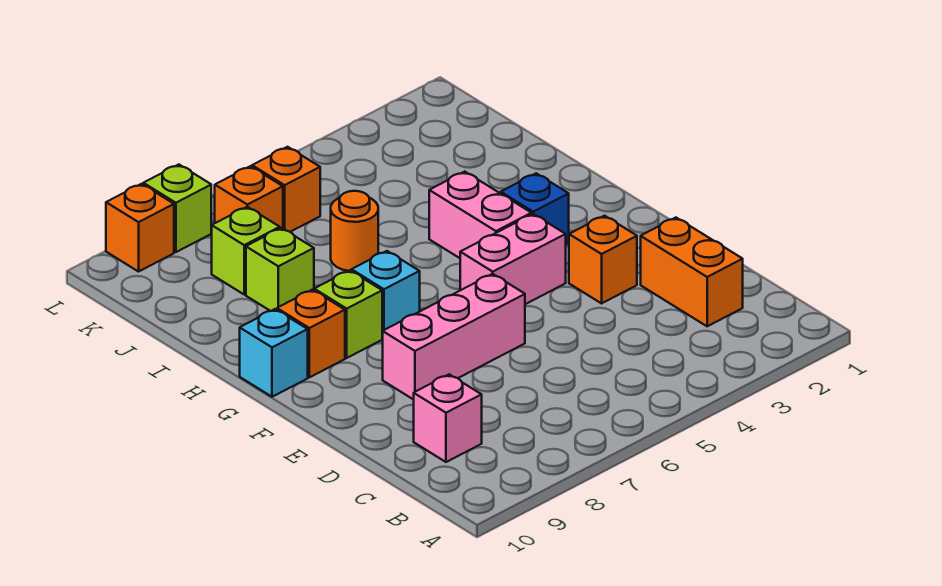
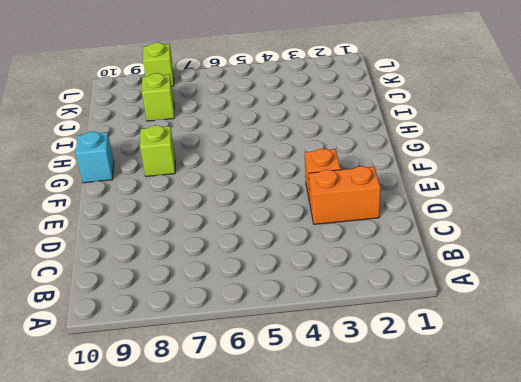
orange 1x2 brick [309,166,381,224] -> orange 1x2 brick turned to [641,218,743,326]
none -> pink 1x1 brick [414,374,482,462]
none -> pink 1x3 brick [383,274,525,400]
none -> pink 1x2 brick [460,214,566,304]

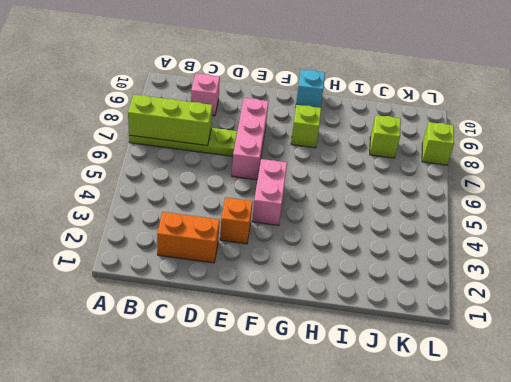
lime 1x4 plate [129,128,237,156] -> none
lime 1x3 brick [128,94,212,146] -> none
none -> blue 1x1 brick [501,173,569,244]
none -> pink 1x2 brick [429,172,531,258]
none -> cyan 1x1 brick [351,251,420,338]

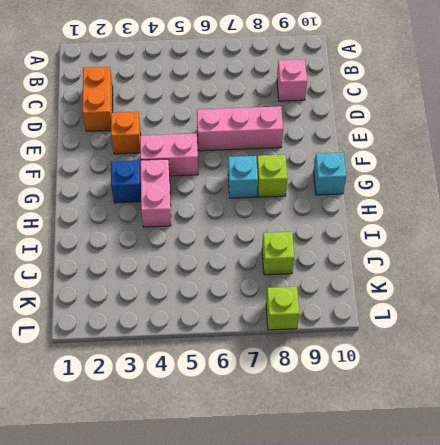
none -> orange 1x1 brick [277,290,345,377]
none -> orange 1x1 round brick [331,191,378,271]
none -> lime 1x1 brick [246,228,314,311]

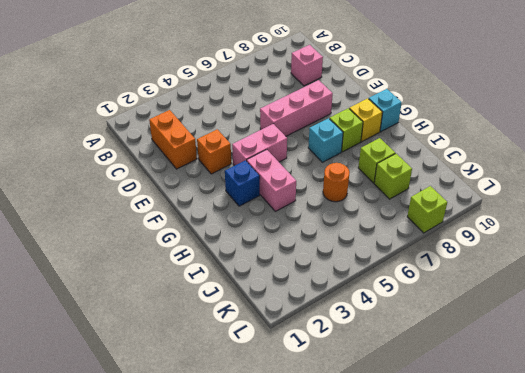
yellow 1x1 brick [349,98,383,142] -> orange 1x1 brick [277,290,345,377]
none -> orange 1x1 brick [252,147,320,232]
none -> orange 1x1 brick [215,166,283,229]
none -> orange 1x1 brick [106,184,174,272]

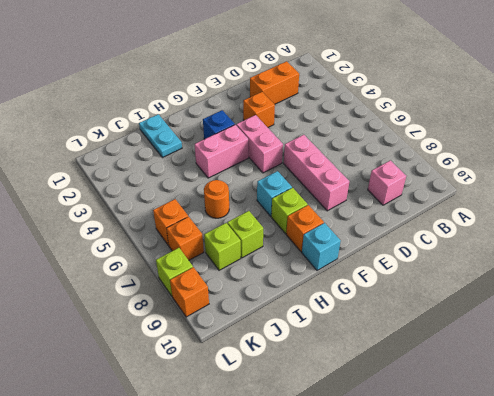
cyan 1x2 plate [139,114,182,158] -> none

